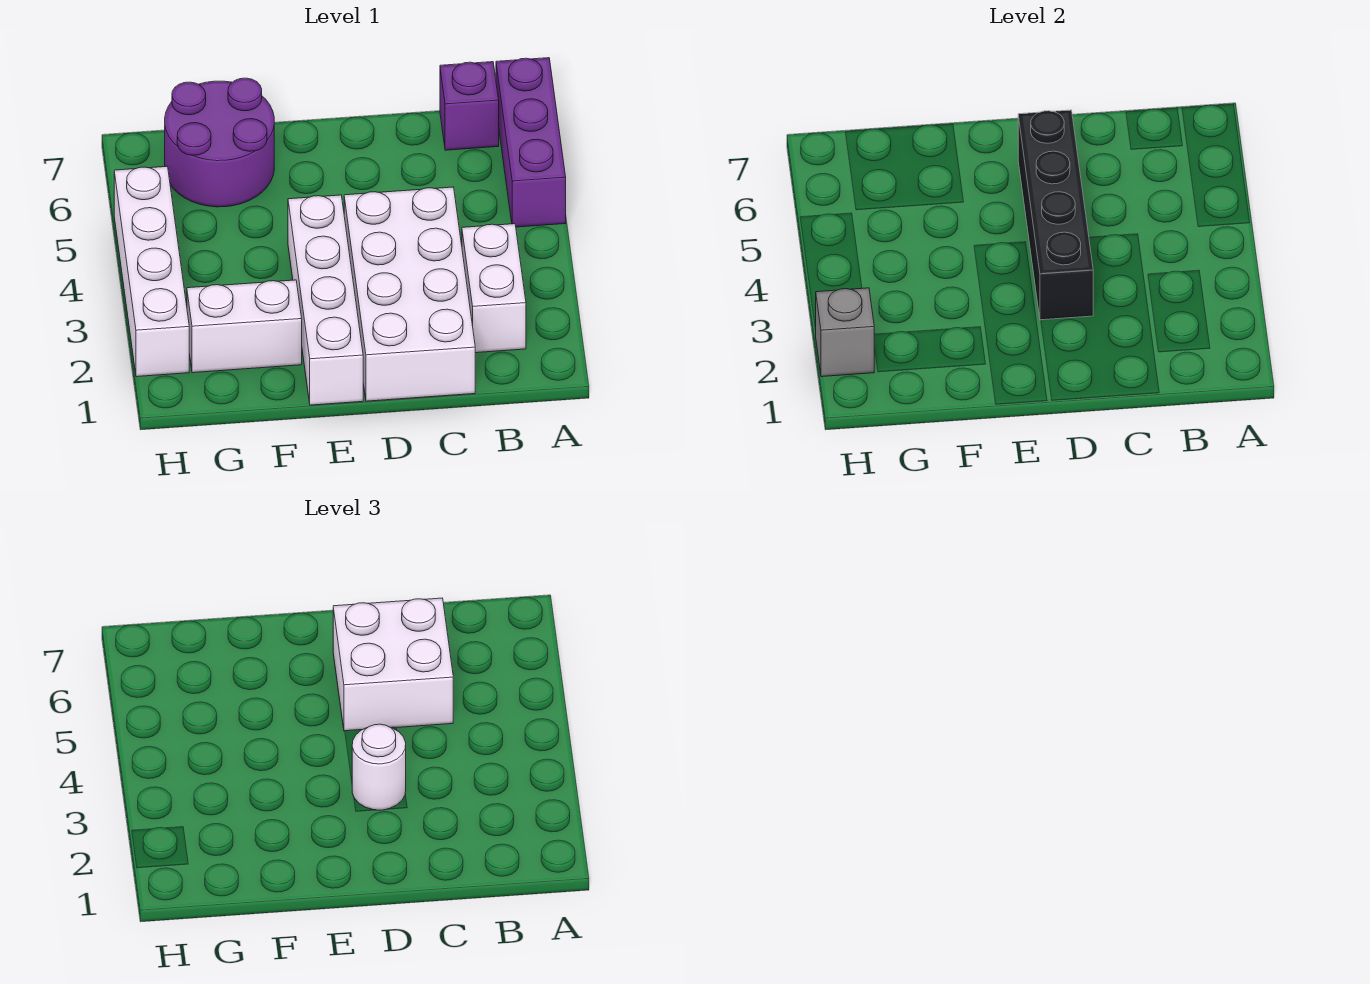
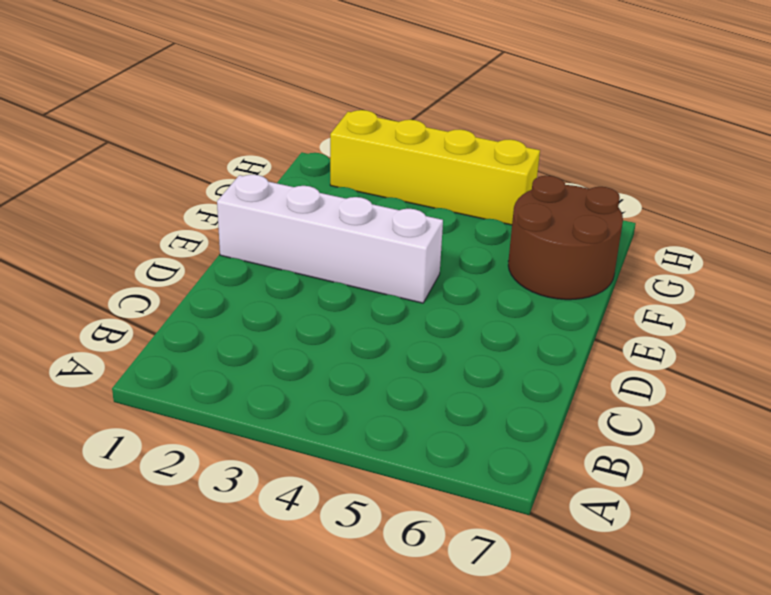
brown 2x2 round brick [508,176,623,300] -> purple 2x2 round brick [165,78,274,207]
yellow 1x4 brick [330,110,540,225] -> white 1x4 brick [114,167,189,377]
none -> purple 1x3 brick [496,58,566,227]
none -> white 1x2 brick [462,224,526,353]
none -> purple 1x1 brick [440,62,499,150]

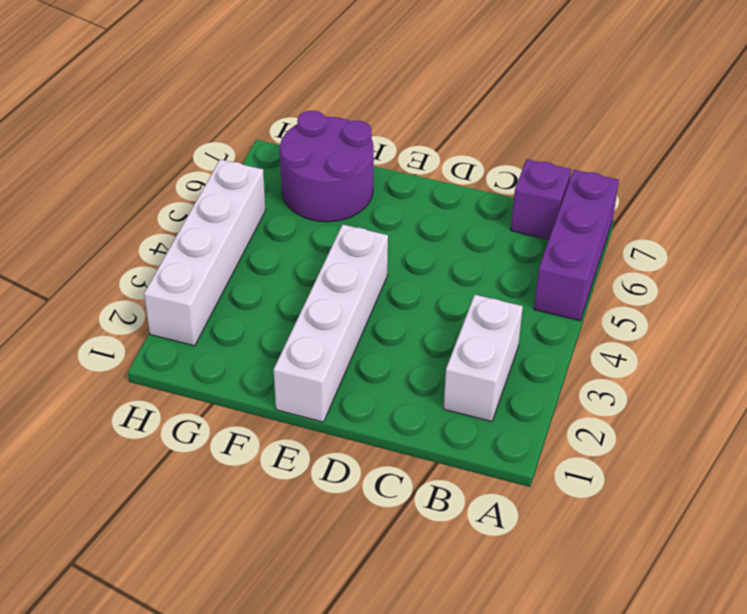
none -> white 2x4 brick [344,187,475,401]
none -> white 1x2 brick [187,280,302,373]
none -> black 1x4 brick [1018,110,1093,320]

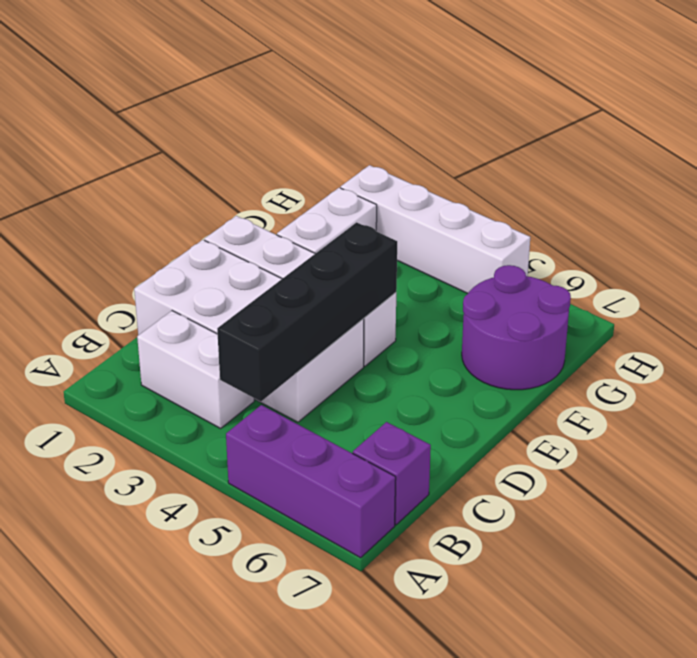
black 1x4 brick [217,222,397,401] -> black 1x4 brick turned to [1018,110,1093,320]
none -> grey 1x1 brick [816,288,874,377]
none -> white 2x2 brick [333,598,453,731]
none -> white 1x1 round brick [352,724,406,810]

